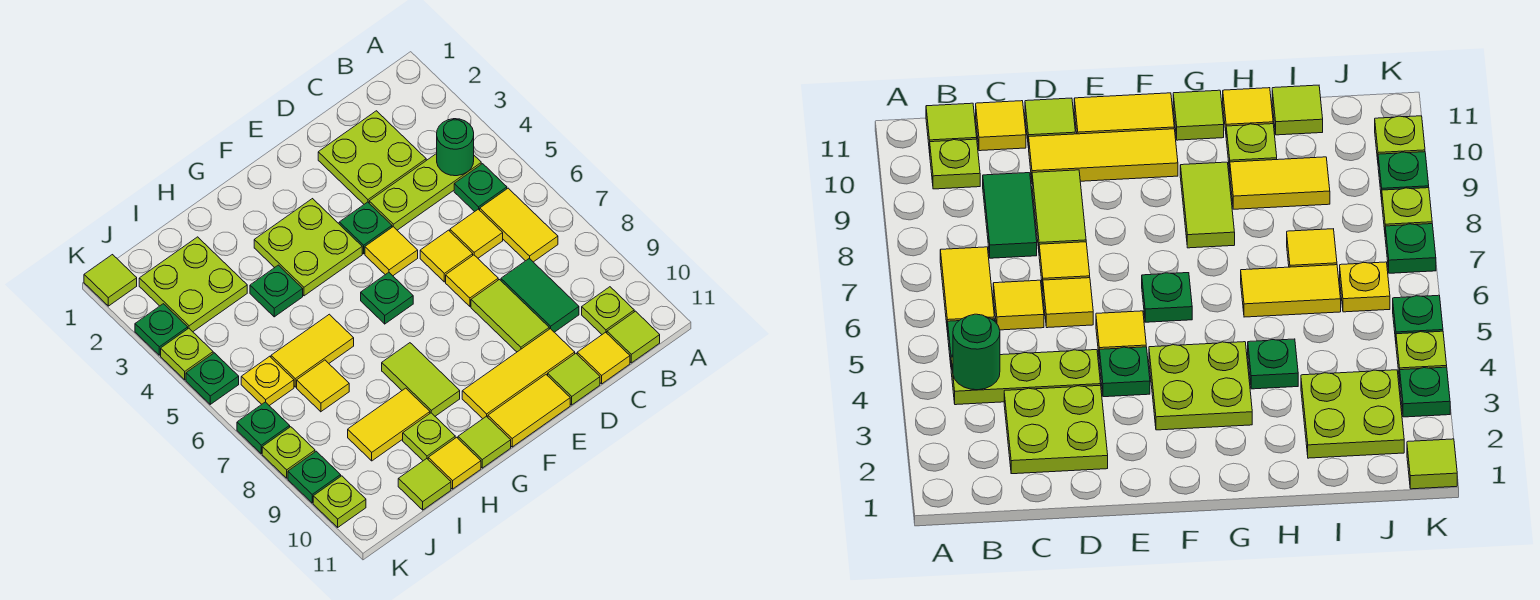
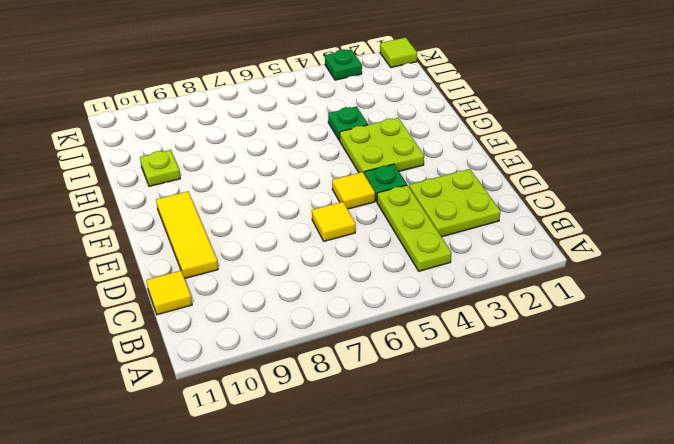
none -> green 1x1 plate [454,164,507,212]
none -> yellow 1x2 tile [480,188,558,262]
none -> lime 1x1 plate [582,287,634,334]
none -> lime 1x1 tile [607,311,660,363]

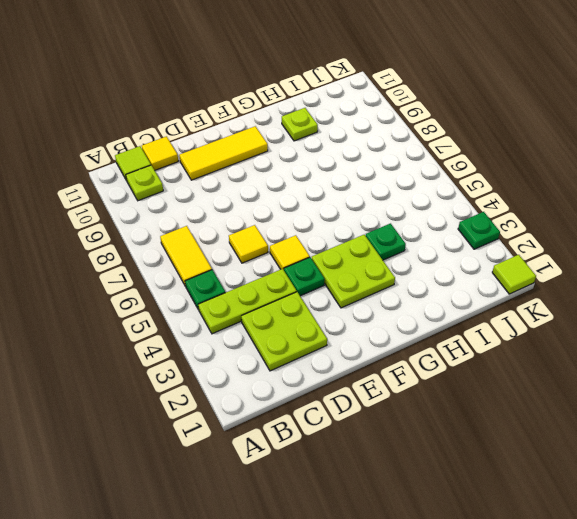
none -> yellow 1x1 tile [450,209,503,258]
none -> green 1x2 tile [501,259,579,332]
none -> yellow 1x1 tile [446,255,498,306]
none -> lime 1x2 tile [471,280,549,352]

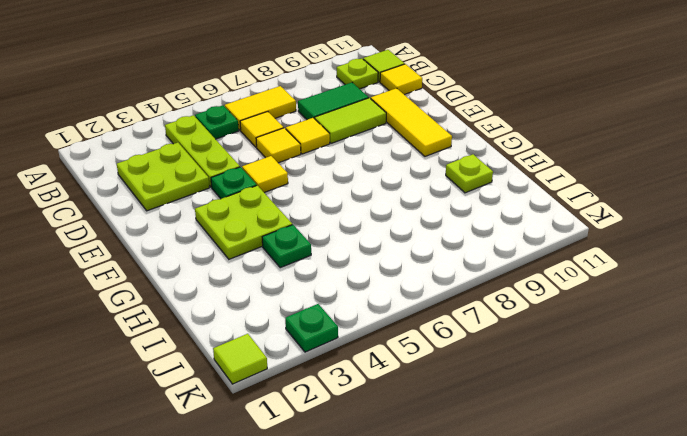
none -> lime 1x1 tile [548,353,600,405]
none -> yellow 1x2 tile [488,375,570,447]
none -> green 1x1 plate [361,272,413,324]
none -> lime 1x2 tile [382,343,460,416]

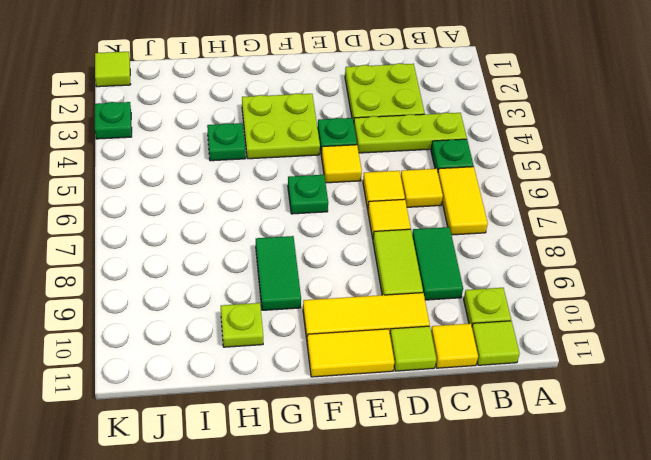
green 1x2 tile [256,236,301,310] -> lime 1x2 tile [382,343,460,416]
none -> lime 1x1 tile [458,416,511,468]
none -> yellow 1x2 tile [271,314,354,387]
none -> yellow 1x2 tile [348,388,430,461]
none -> yellow 1x1 tile [428,437,481,489]

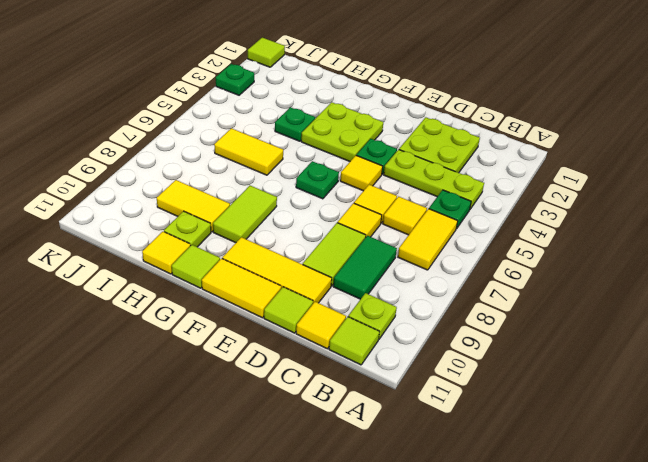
none -> lime 2x2 plate [139,237,247,332]
none -> yellow 1x1 tile [297,360,349,412]
none -> lime 1x1 tile [398,459,451,510]
none -> yellow 1x1 plate [241,356,294,406]

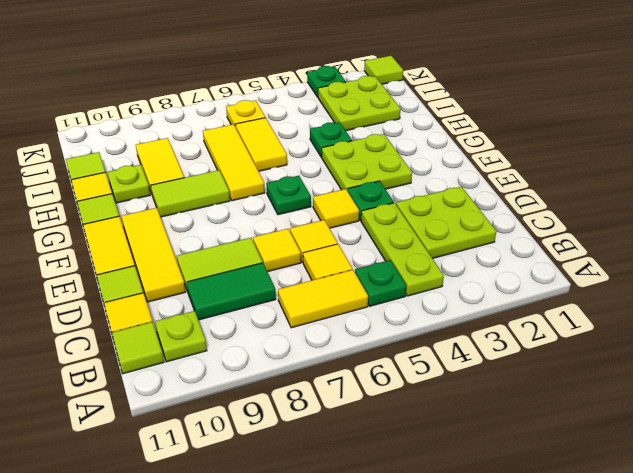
yellow 1x3 tile [203,124,265,201] -> yellow 1x1 tile [297,360,349,412]
none -> lime 1x1 plate [161,328,213,380]
none -> green 1x1 plate [186,353,239,404]
none -> green 1x1 plate [237,402,290,454]
none -> lime 1x1 plate [262,427,315,478]

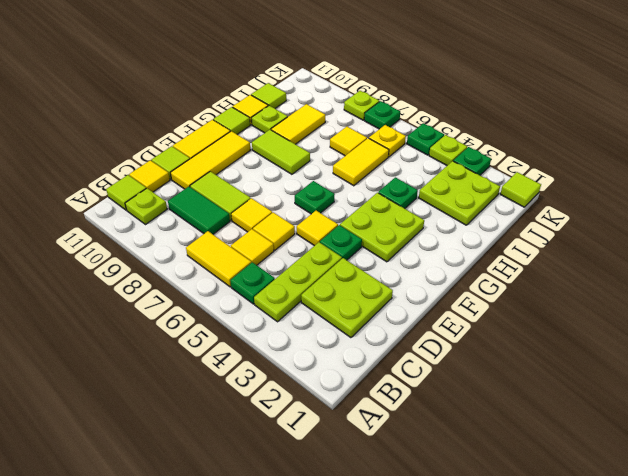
none -> green 1x1 plate [288,451,341,503]
none -> lime 1x1 plate [313,476,366,527]
none -> green 1x1 round brick [437,119,474,176]

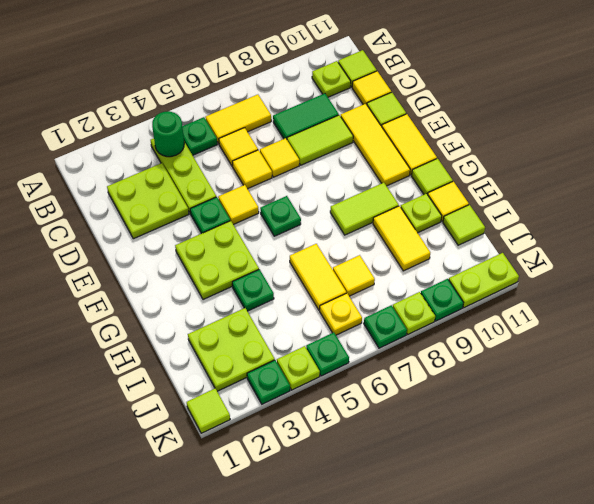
lime 1x2 plate [449,253,519,308] -> lime 1x1 plate [313,476,366,527]

